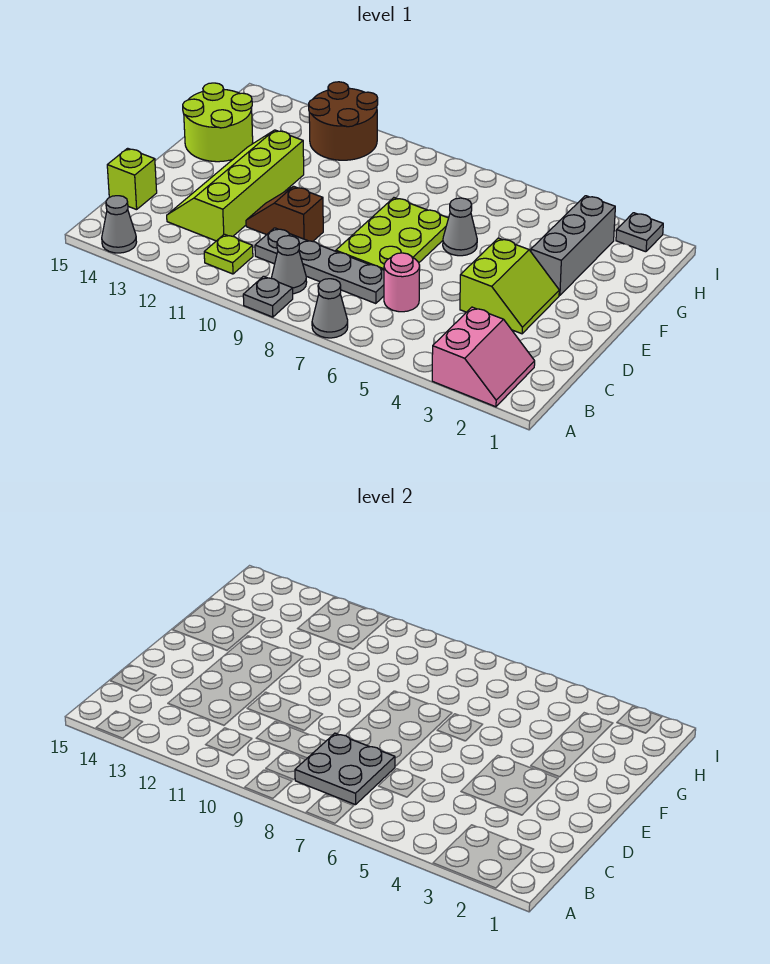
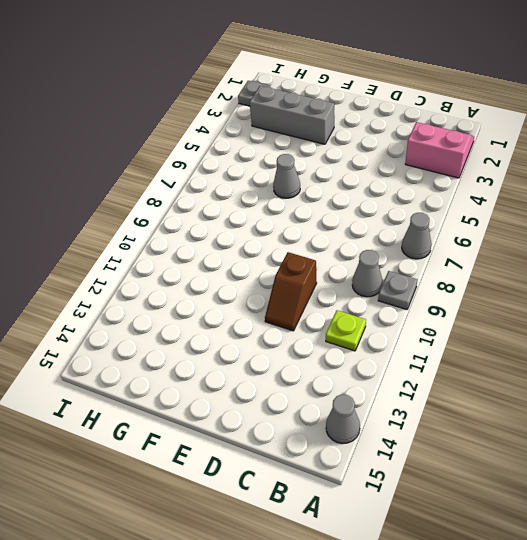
none -> pink 1x1 round brick [384,253,420,312]
none -> grey 1x4 plate [255,228,384,304]
none -> lime 2x4 slope [167,130,304,241]

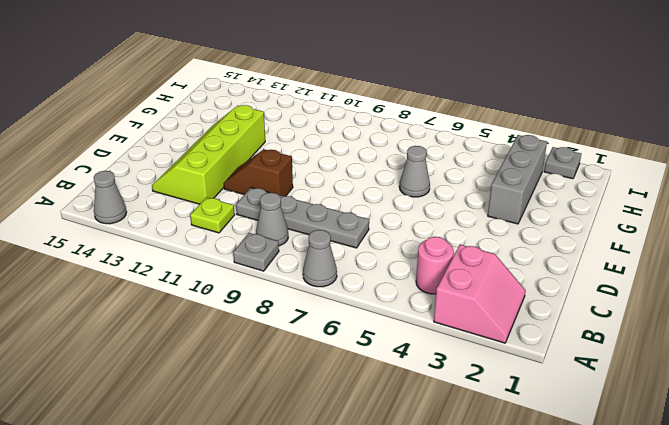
pink 1x1 round brick [416,237,454,294] -> pink 1x1 round brick moved to [384,253,420,312]
none -> lime 1x1 brick [107,148,157,210]
none -> lime 2x2 slope [460,238,559,334]
none -> lime 2x3 plate [336,198,448,270]

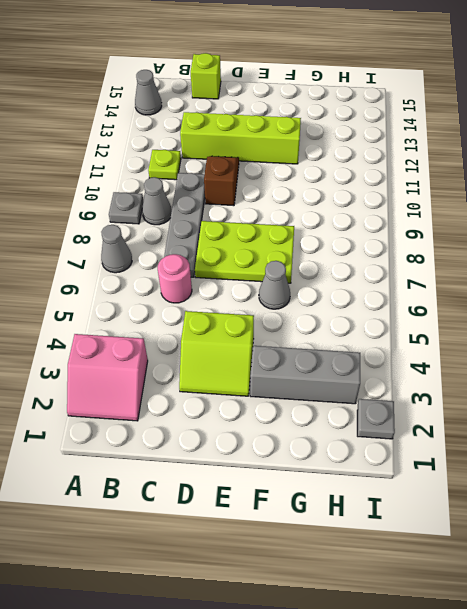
none -> lime 2x2 round brick [183,83,253,162]
none -> brown 2x2 round brick [309,82,378,160]
none -> grey 2x2 plate [295,733,395,805]

